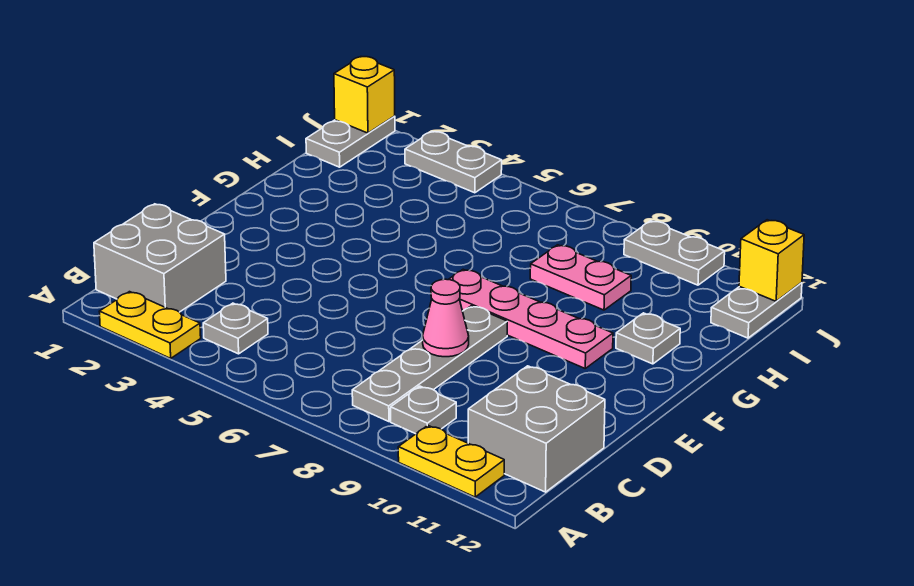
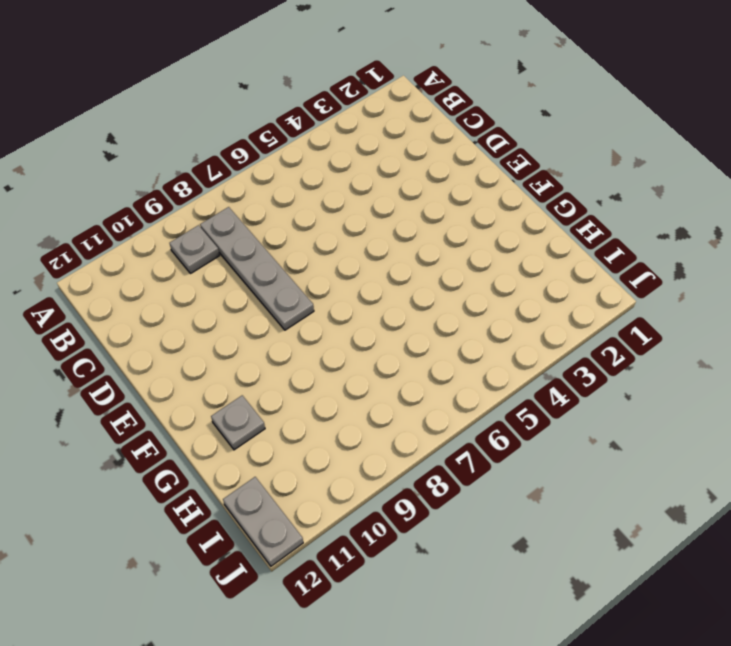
none -> yellow 1x2 plate [99,292,201,358]
none -> yellow 1x2 plate [398,425,504,497]
none -> grey 2x2 brick [94,204,226,312]

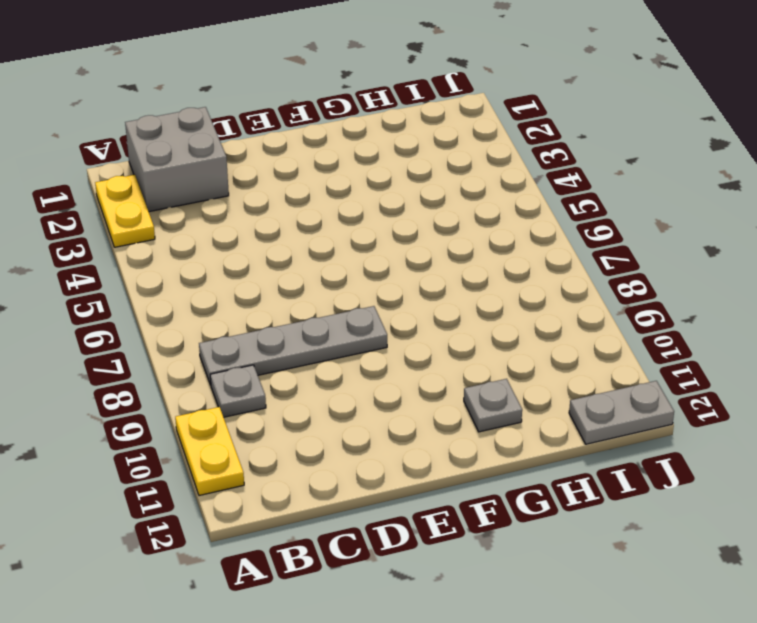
none -> grey 1x1 plate [203,303,268,354]
none -> grey 2x2 brick [468,366,605,492]
none -> pink 1x4 plate [448,269,613,368]

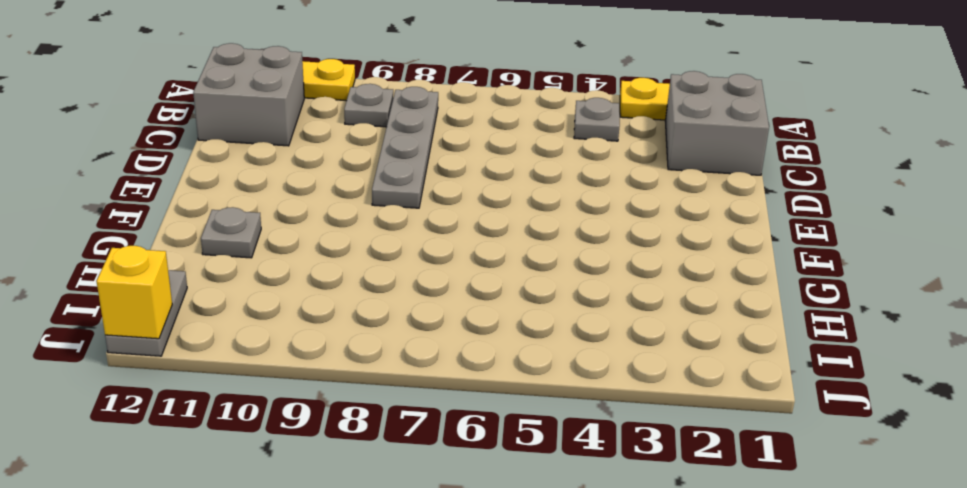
none -> pink 1x4 plate [448,269,613,368]
none -> pink 1x2 plate [530,245,631,310]
none -> grey 1x2 plate [306,116,395,167]

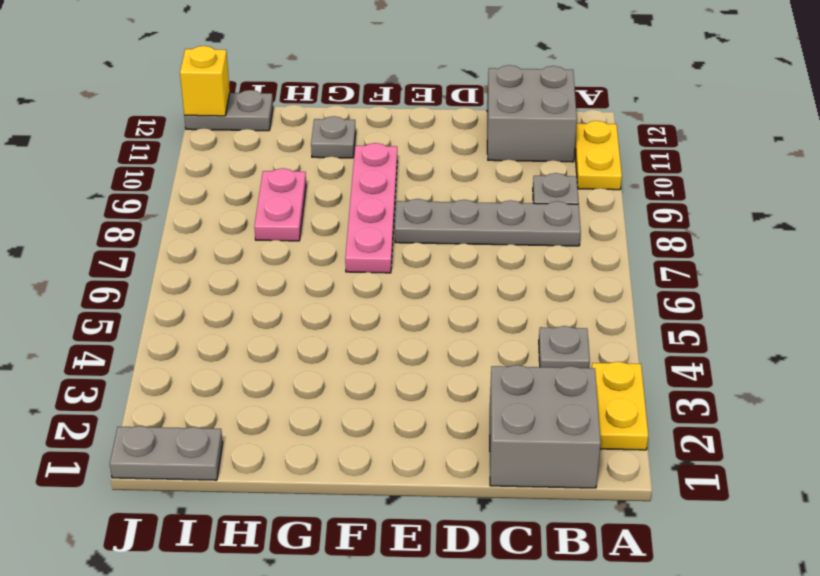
none -> grey 1x2 plate [405,131,502,193]
none -> grey 1x2 plate [624,221,725,285]
none -> pink 1x1 cone [423,279,469,357]

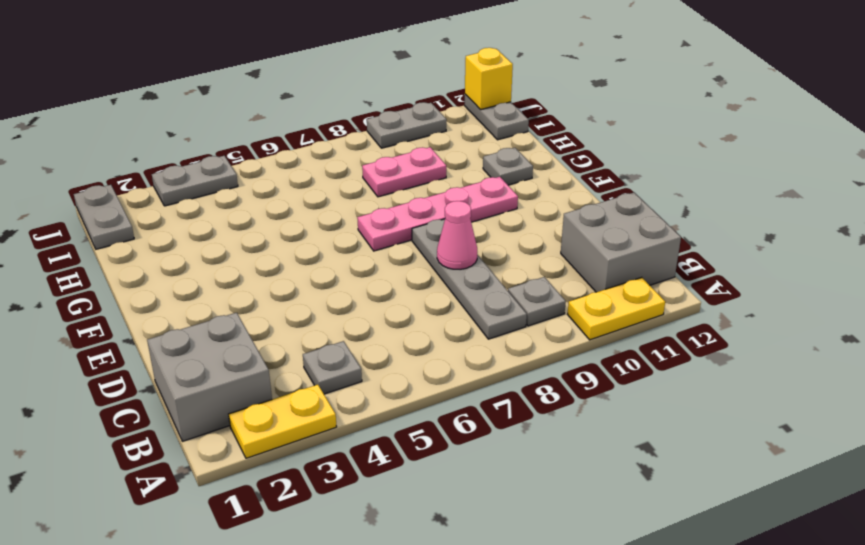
none -> yellow 1x1 brick [334,57,395,133]

